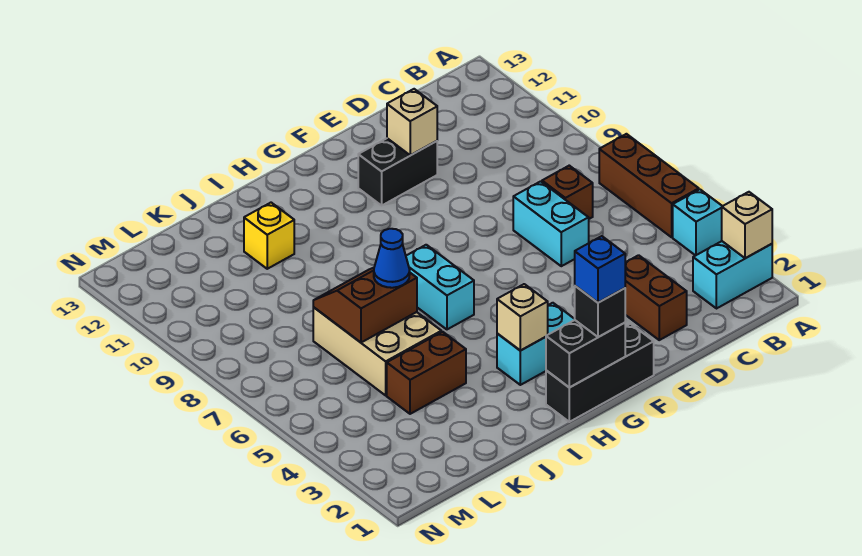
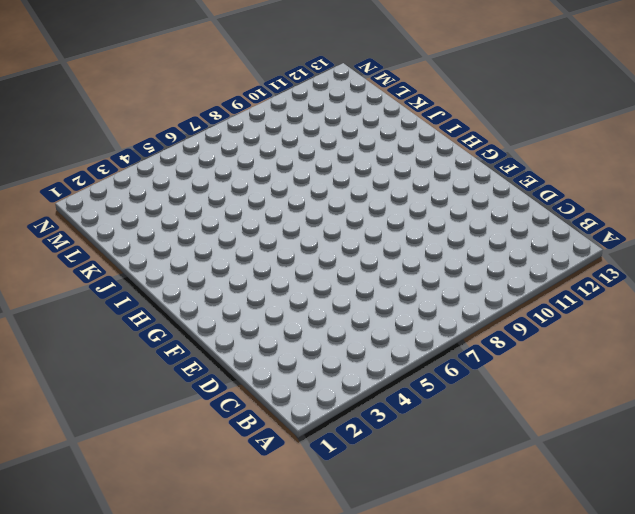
none -> cyan 1x2 brick [693,241,772,309]
none -> cyan 1x1 brick [673,189,722,256]
none -> brown 1x3 brick [599,134,699,237]

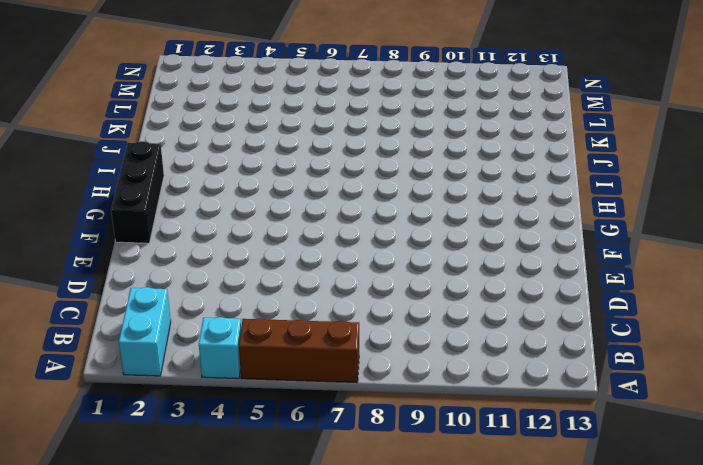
none -> brown 1x1 brick [542,166,593,219]
none -> brown 1x2 brick [625,255,687,340]
none -> cyan 1x2 brick [513,181,589,266]

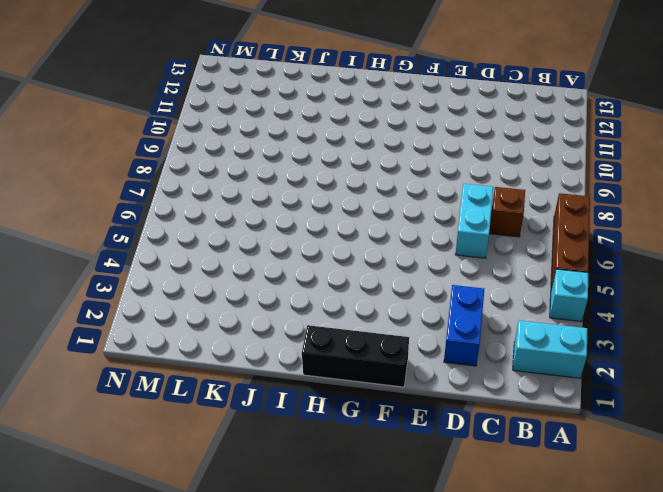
blue 1x2 brick [444,285,484,366] -> brown 1x2 brick [625,255,687,340]
none -> black 1x2 brick [358,138,437,205]
none -> cyan 1x2 brick [497,303,575,385]
none -> cyan 1x2 brick [406,245,474,329]

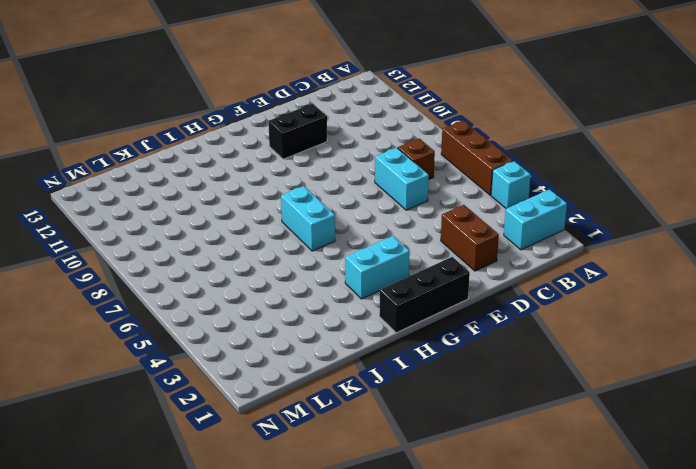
none -> brown 1x2 brick [387,332,466,414]
none -> tan 2x3 brick [313,307,441,395]
none -> yellow 1x1 brick [244,203,294,269]

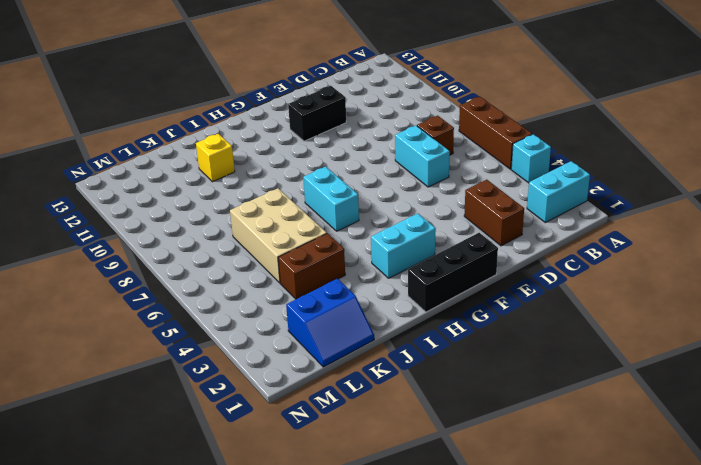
blue 2x2 slope [286,279,374,367] -> none
none -> tan 1x1 brick [722,192,772,258]
none -> tan 1x1 brick [387,89,437,155]
none -> black 1x2 brick [546,320,625,388]

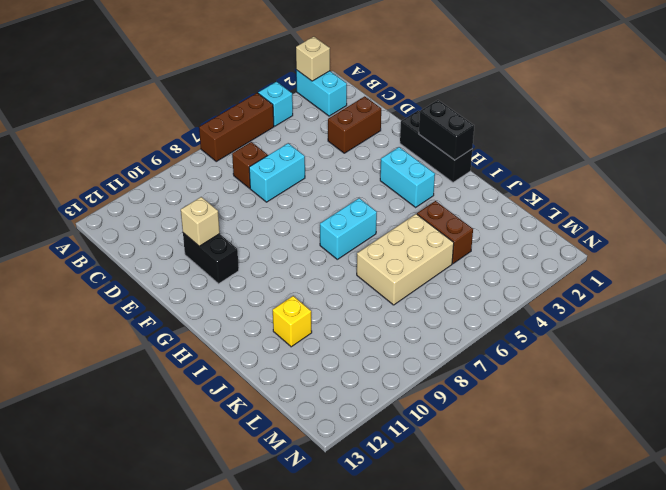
none -> tan 1x1 brick [497,284,548,351]
none -> brown 2x2 slope [313,268,417,343]
none -> black 1x1 brick [575,286,625,337]

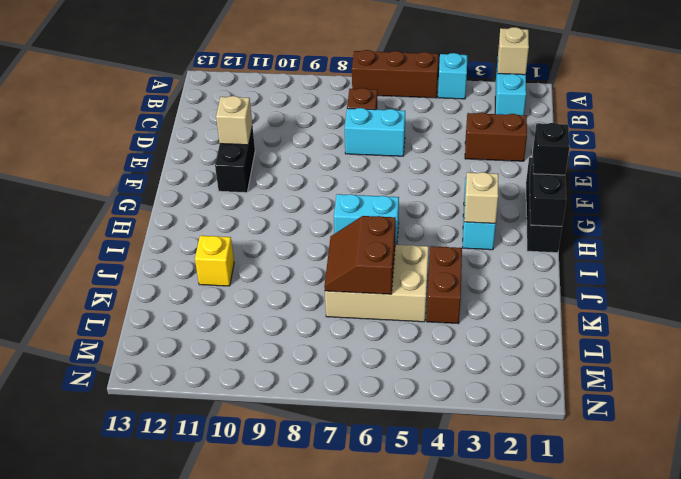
none -> blue 1x1 cone [374,229,410,288]
none -> blue 1x1 brick [575,236,625,303]

